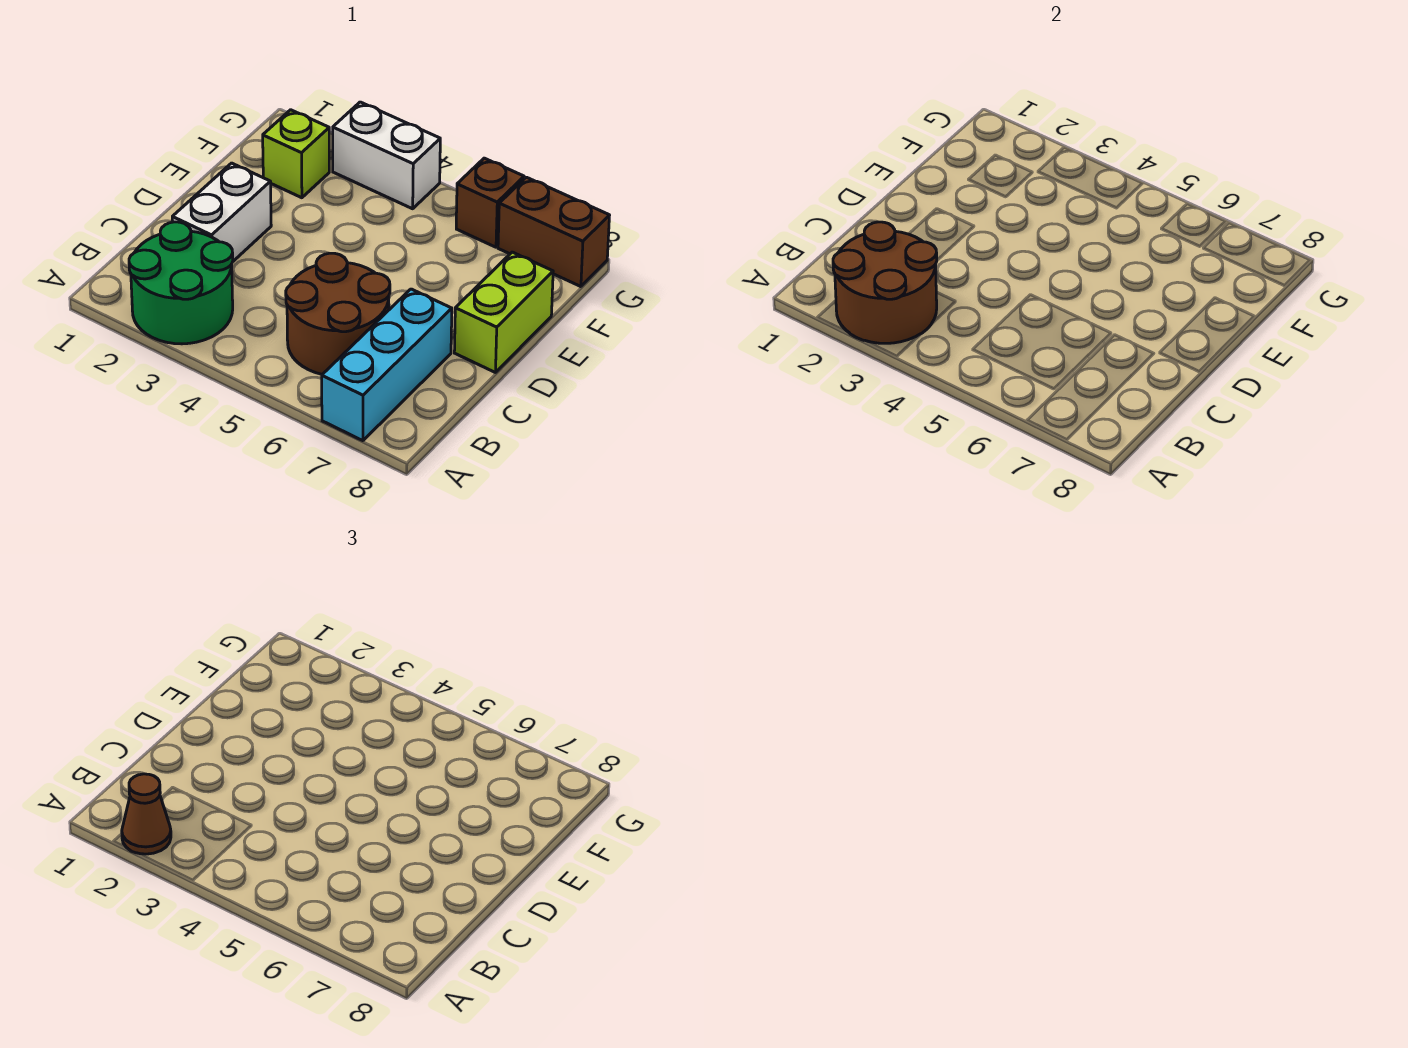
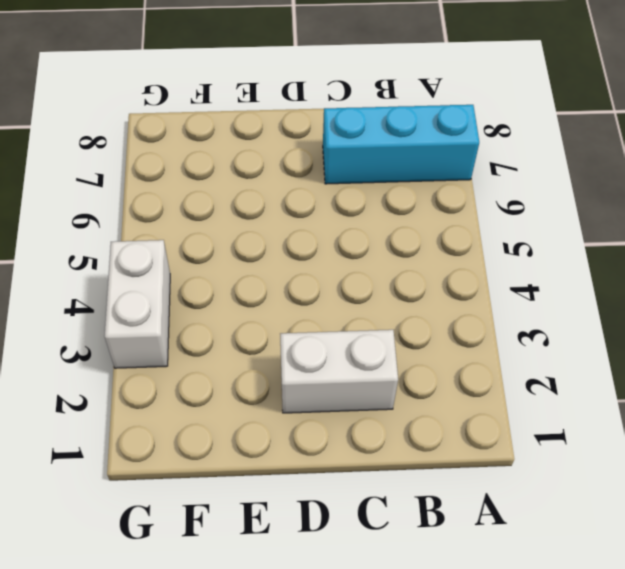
none -> green 2x2 round brick [129,222,233,344]
none -> brown 2x2 round brick [286,253,390,374]

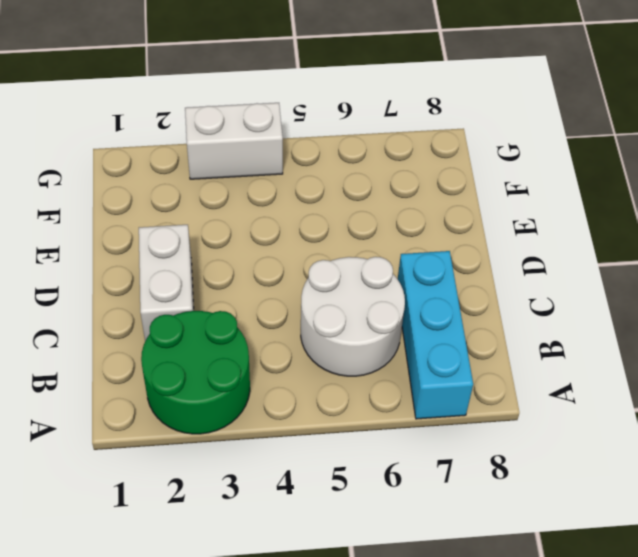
white 2x2 round brick [301,257,405,376] -> brown 2x2 round brick [286,253,390,374]
none -> lime 1x2 brick [454,252,553,372]
none -> lime 1x1 brick [263,110,329,198]

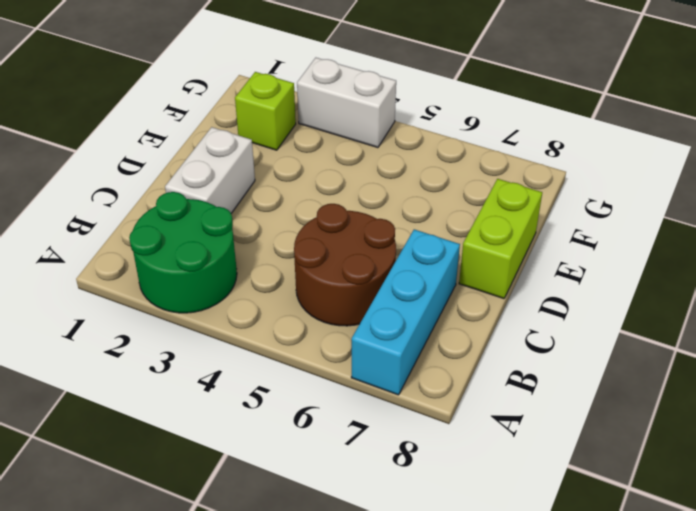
none -> brown 1x1 brick [456,158,524,247]
none -> brown 1x2 brick [498,177,610,287]

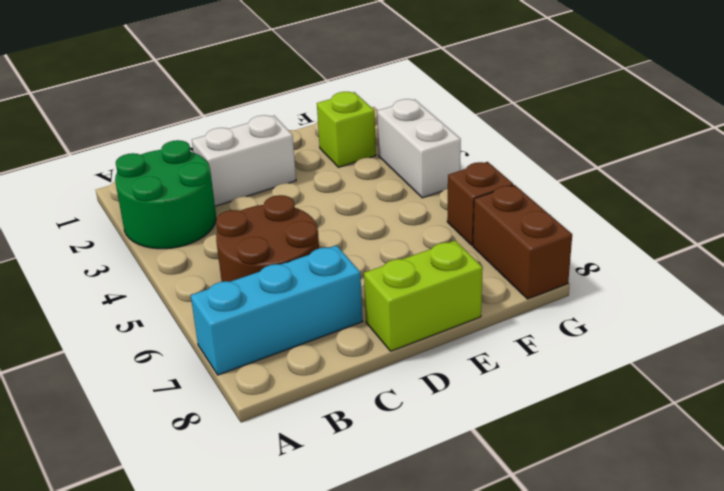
none -> brown 2x2 round brick [833,222,937,343]
none -> brown 1x1 cone [122,774,171,854]

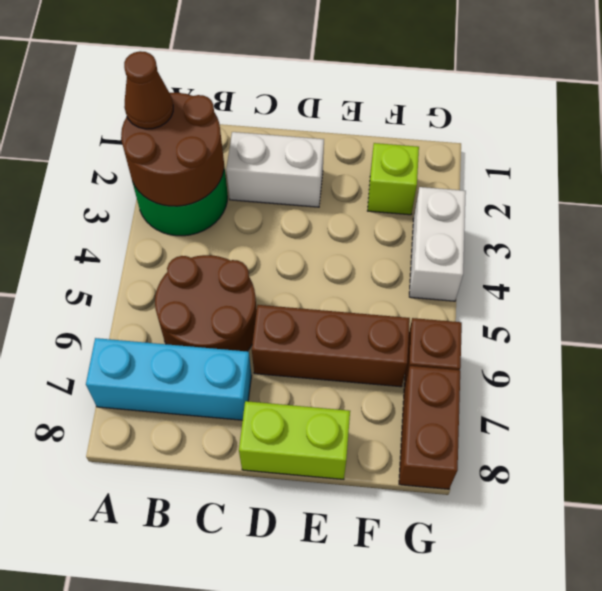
brown 1x3 brick [252,305,410,387] -> none

